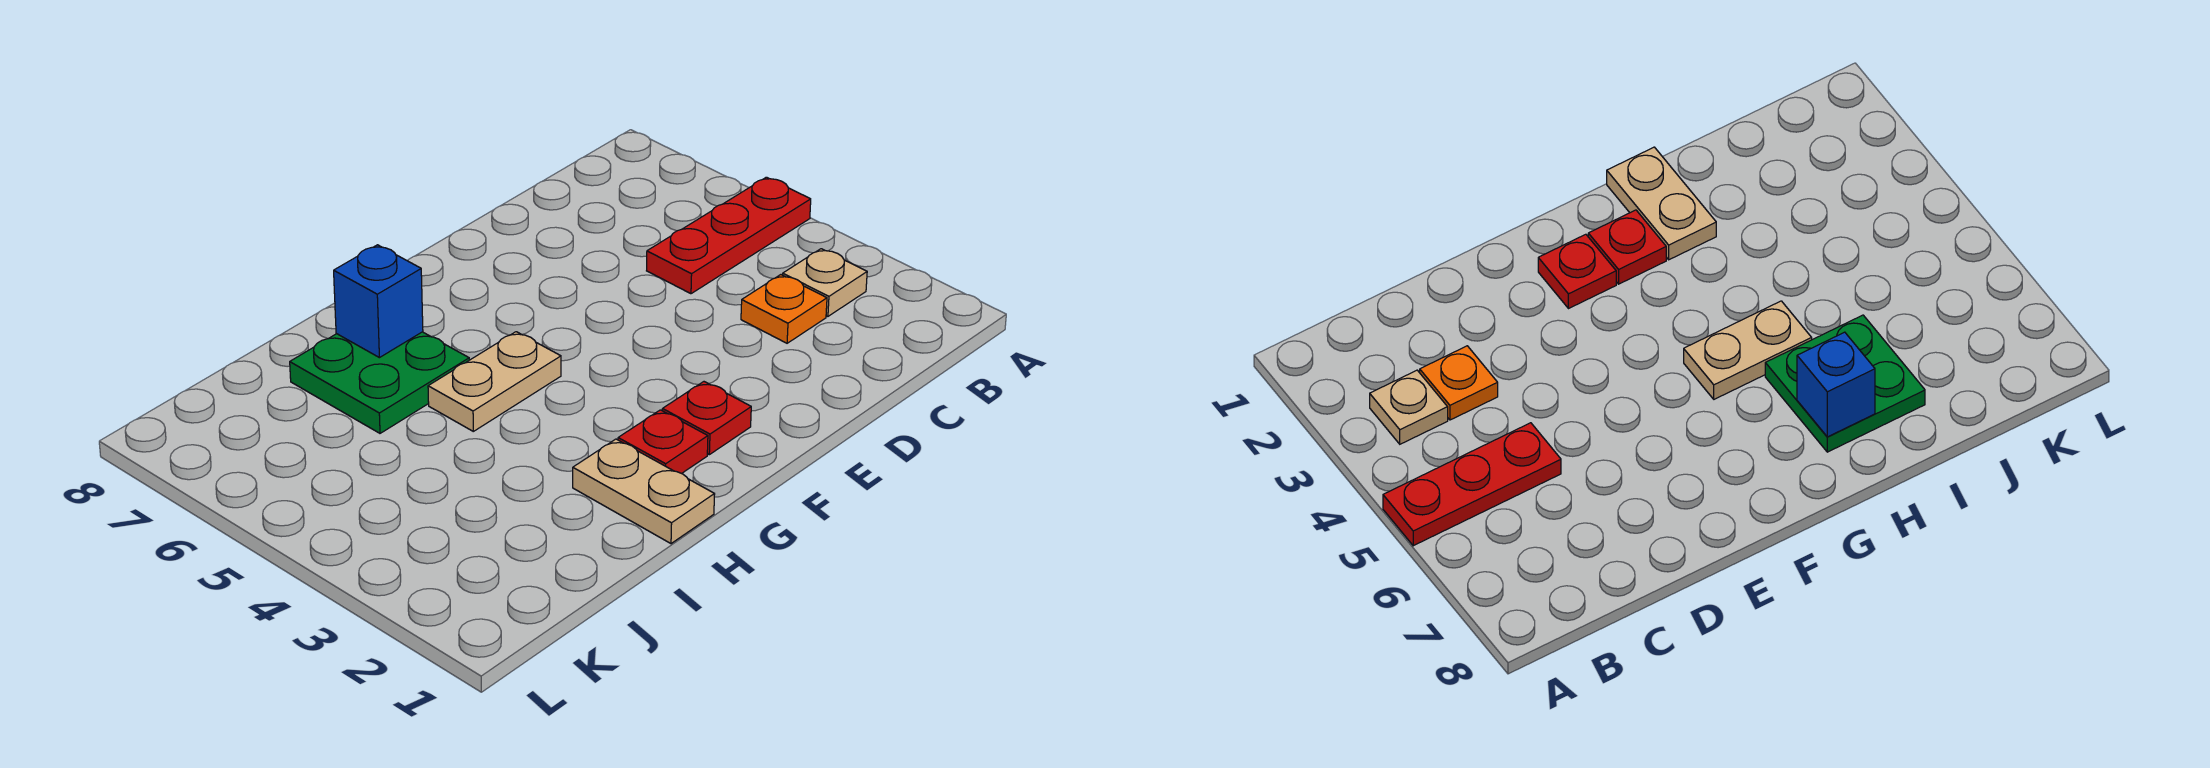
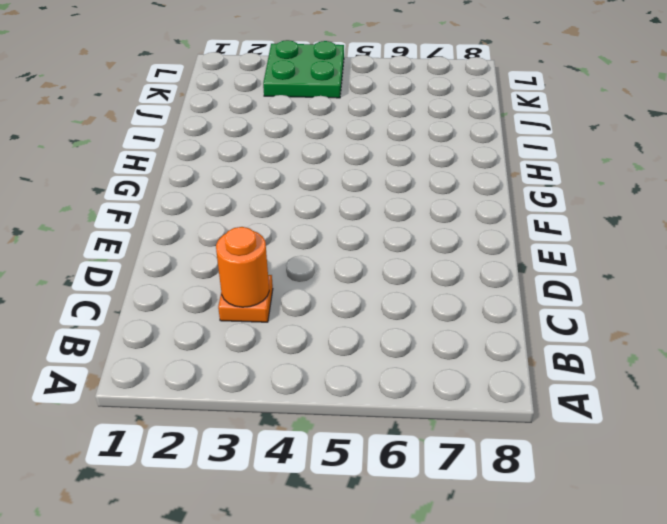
orange 1x1 round brick [216,227,269,307] -> none
green 2x2 plate [263,40,344,98] -> green 2x2 plate moved to [290,332,469,433]
none -> red 1x3 plate [647,177,811,294]
none -> tan 1x1 plate [783,249,867,316]

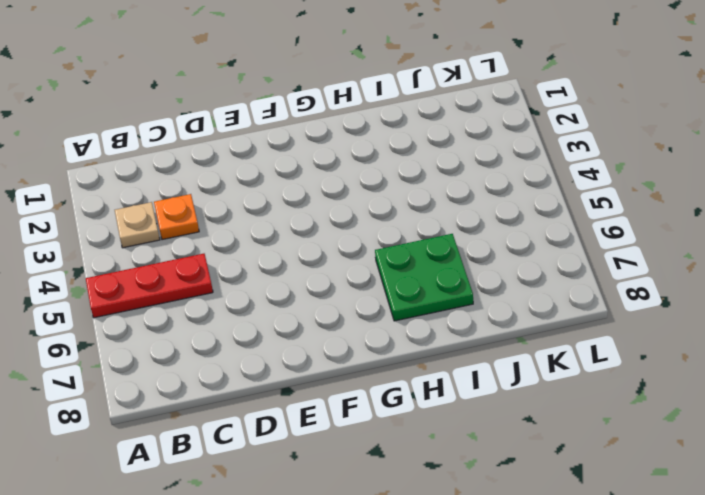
none -> red 1x1 plate [662,382,751,455]
none -> red 1x1 plate [618,410,708,474]

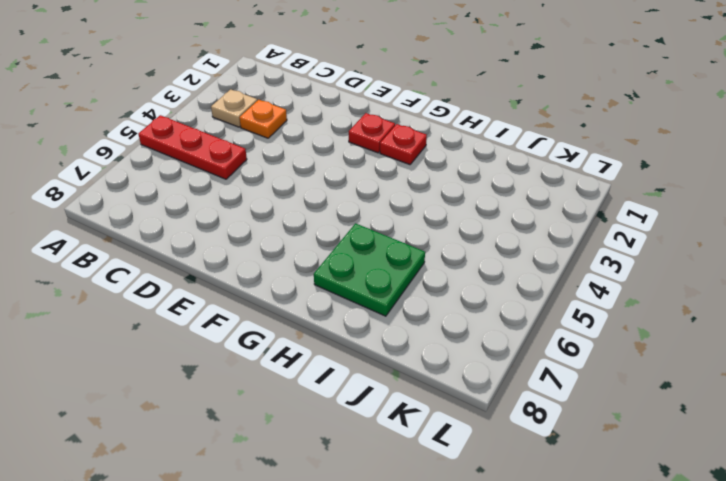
none -> tan 1x2 plate [428,332,561,431]
none -> tan 1x2 plate [573,439,715,544]

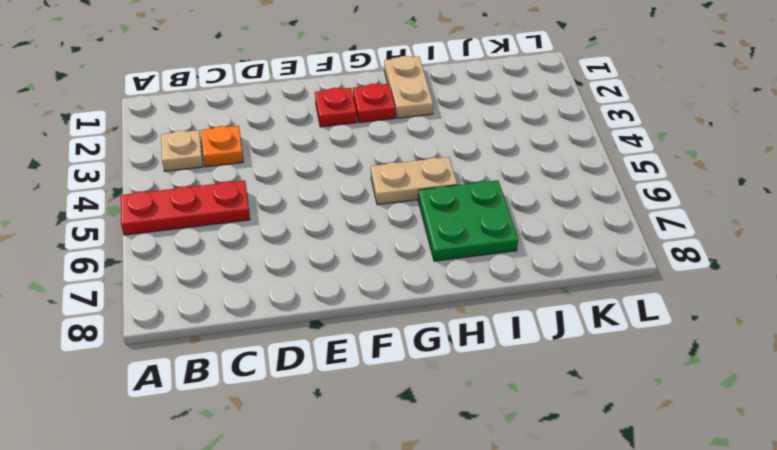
none -> blue 1x1 brick [334,245,423,358]

